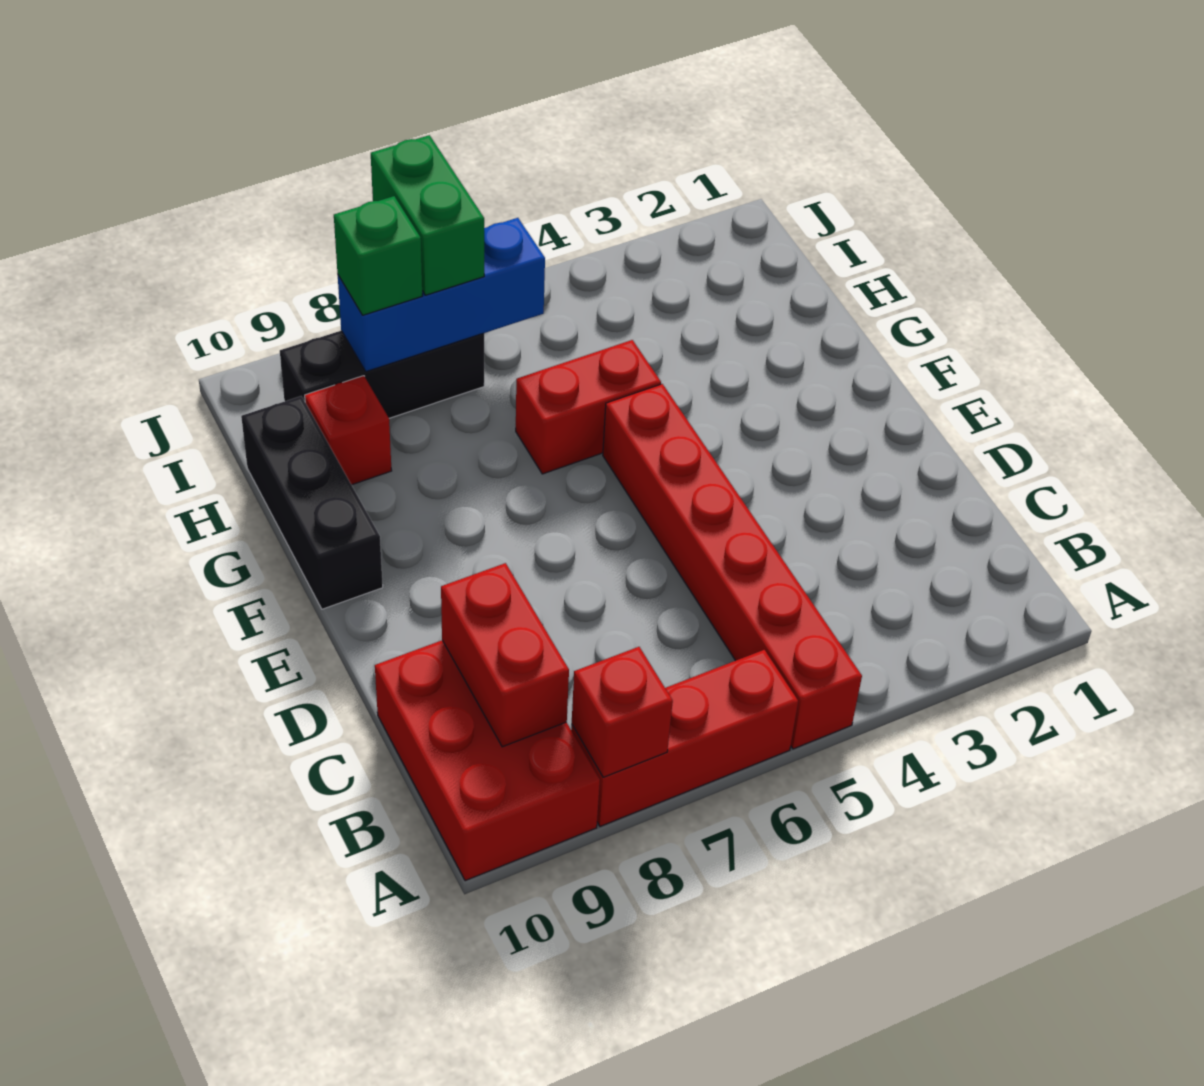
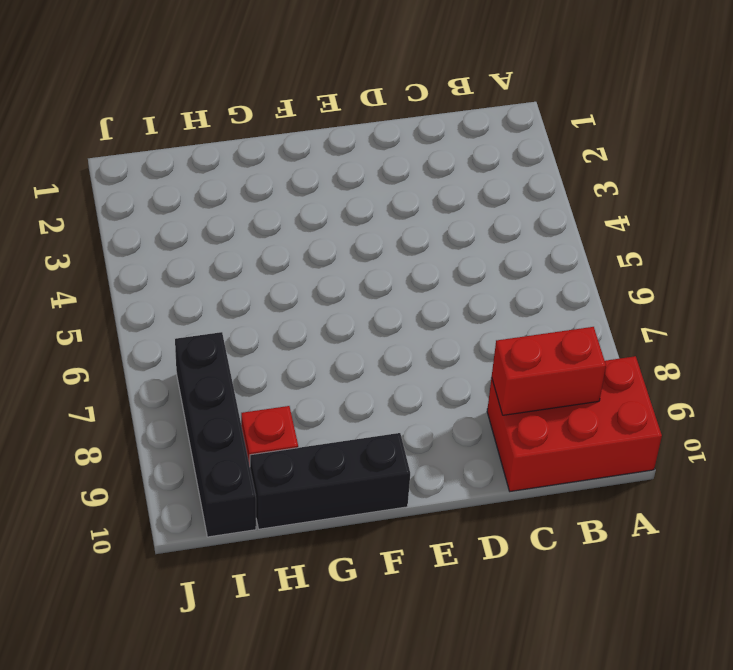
black 1x4 brick [175,332,256,537] -> black 1x3 brick [280,331,484,418]
none -> red 1x6 brick [603,384,862,749]
none -> red 1x3 brick [571,650,798,826]
none -> red 1x2 brick [516,340,661,474]

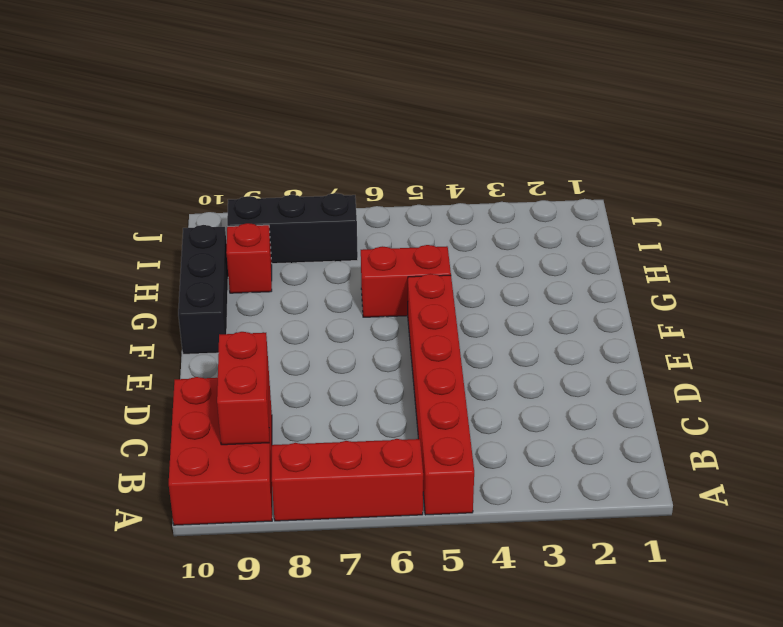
none -> red 1x1 brick [572,647,673,777]
none -> blue 1x3 brick [338,218,545,372]
none -> green 1x2 brick [371,135,484,295]

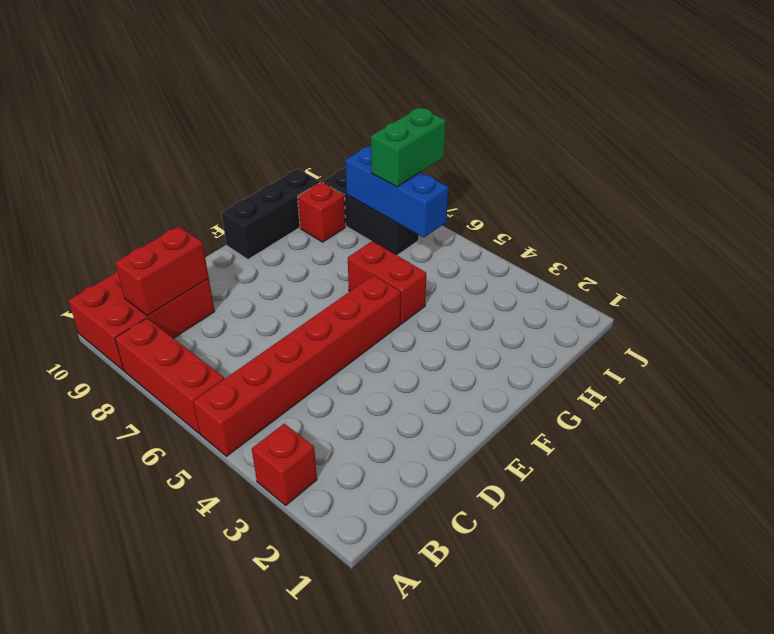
red 1x1 brick [252,424,317,505] -> red 1x1 brick moved to [572,647,673,777]
none -> green 1x1 brick [334,196,422,315]

